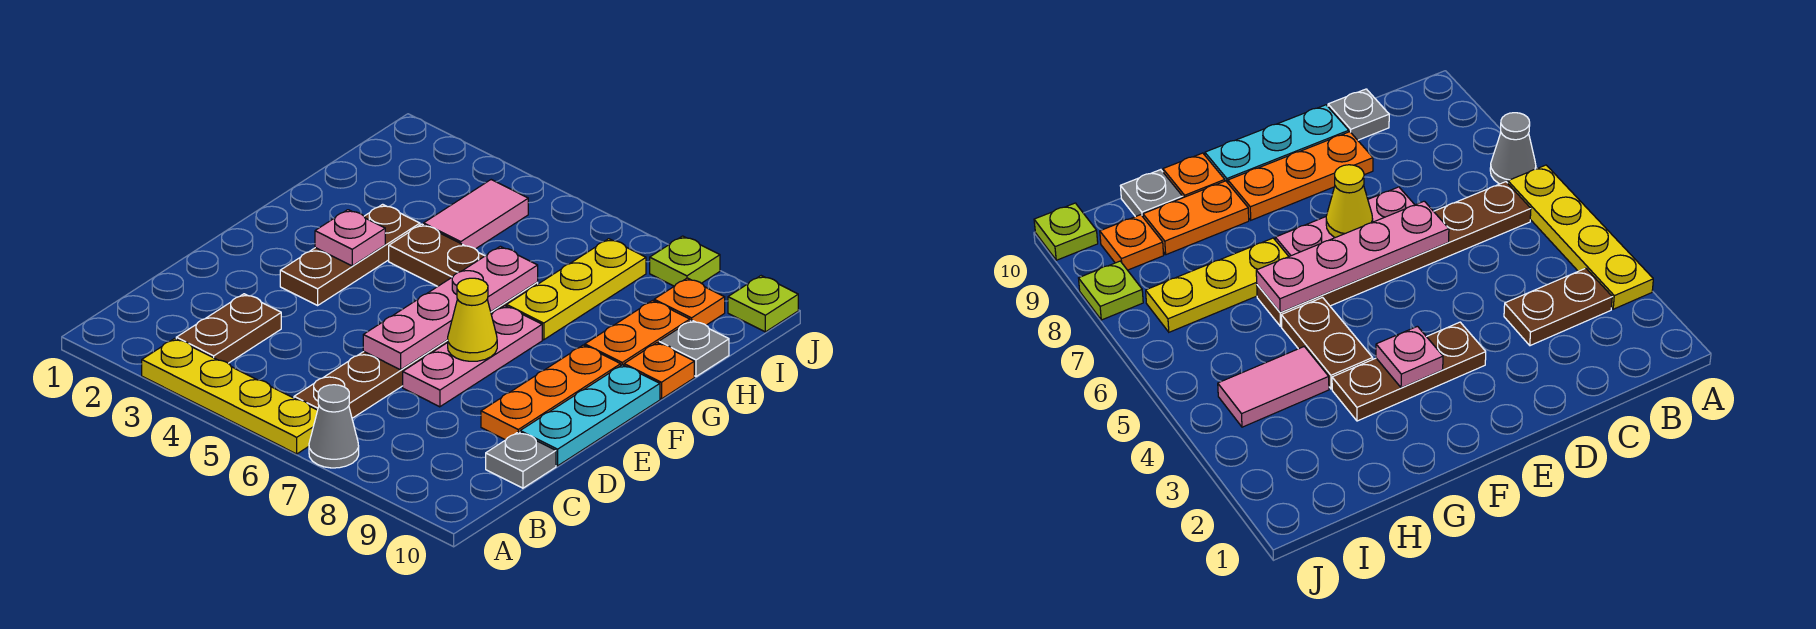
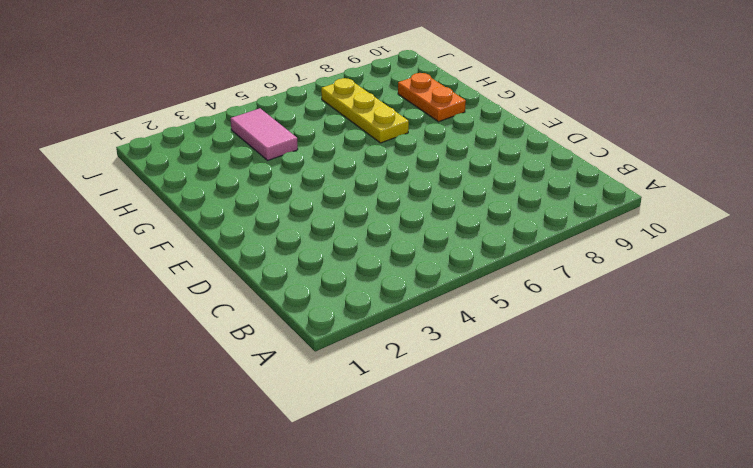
none -> yellow 1x4 plate [142,338,318,454]
none -> grey 1x1 cone [309,385,359,468]
none -> brown 1x2 plate [176,294,281,363]

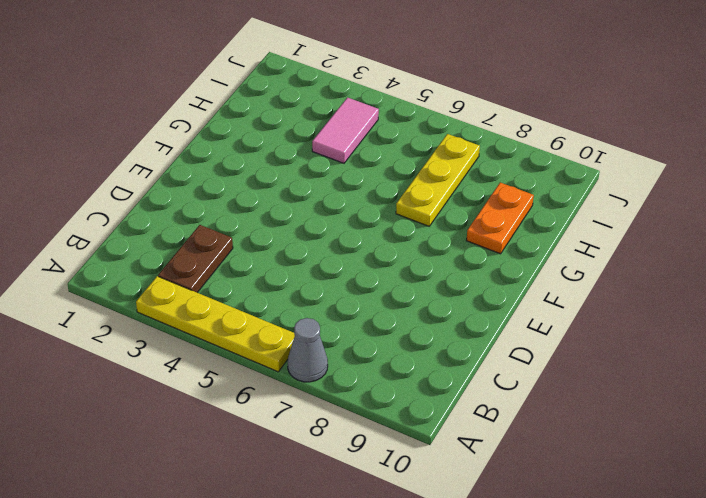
none -> brown 1x6 plate [294,282,538,418]
none -> grey 1x1 plate [486,432,556,488]
none -> pink 1x3 plate [403,306,542,407]

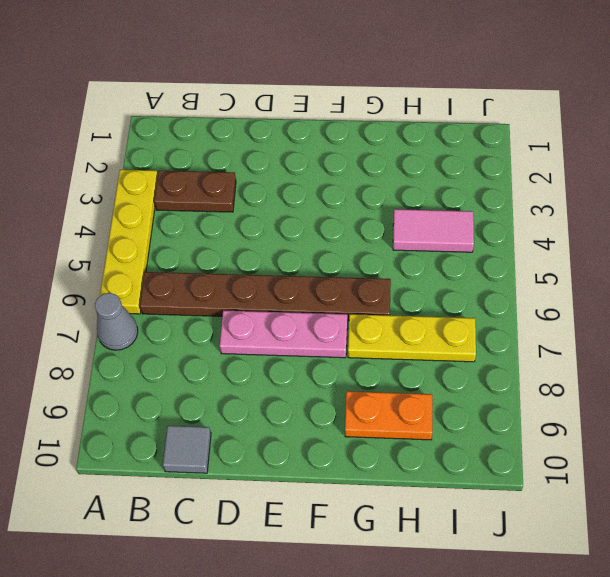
grey 1x1 tile [163,426,211,473] -> grey 1x1 plate [486,432,556,488]
none -> orange 1x3 plate [481,345,621,440]
none -> cyan 1x3 plate [520,365,660,466]
none -> brown 1x3 plate [280,204,420,305]

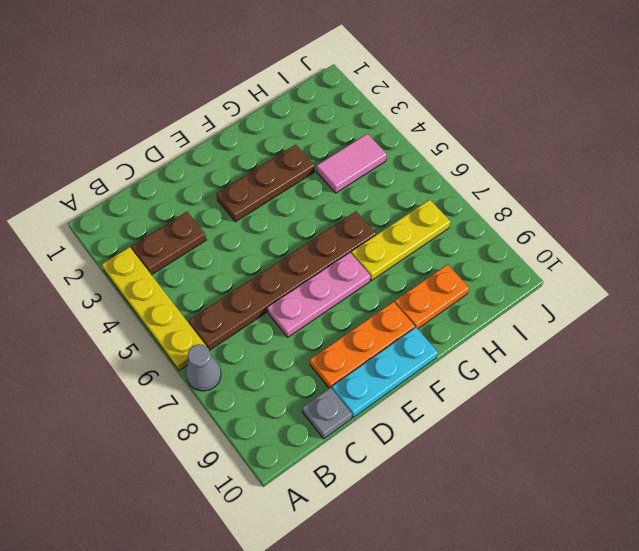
none -> brown 1x2 plate [389,224,484,286]
none -> orange 1x1 plate [624,343,694,399]
none -> grey 1x1 plate [659,320,729,377]

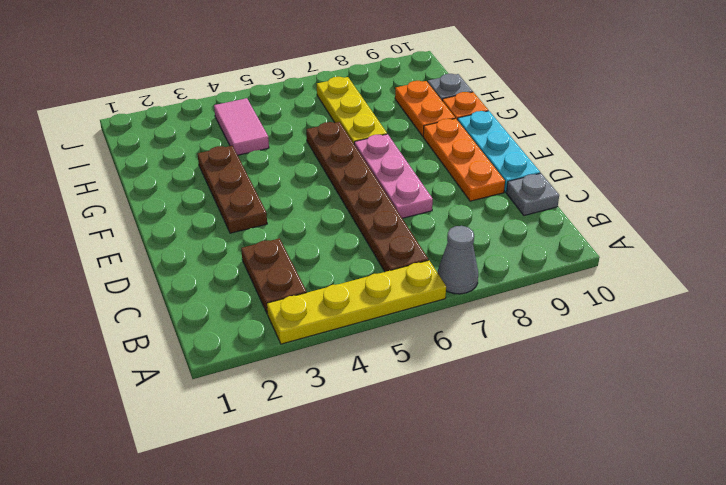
none -> brown 1x2 plate [389,224,484,286]
none -> orange 1x1 plate [654,278,725,325]
none -> lime 1x1 plate [650,236,720,286]

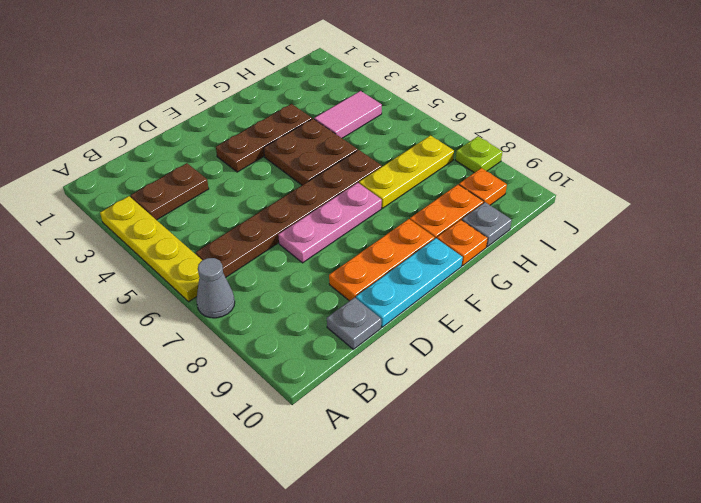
brown 2x2 plate [264,119,358,185] -> brown 1x2 plate [389,224,484,286]
none -> lime 1x1 plate [728,276,798,332]
none -> pink 1x4 plate [363,246,538,370]
none -> yellow 1x1 cone [448,278,497,361]

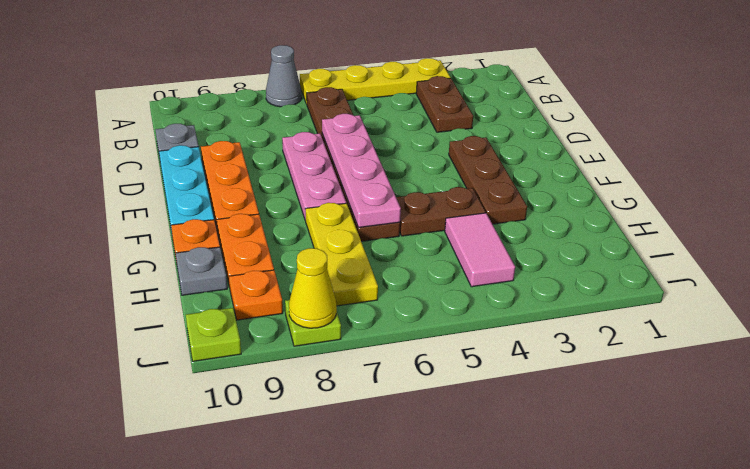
yellow 1x1 cone [289,248,337,328] -> yellow 1x1 cone moved to [448,278,497,361]
none -> pink 1x1 plate [315,210,385,266]

